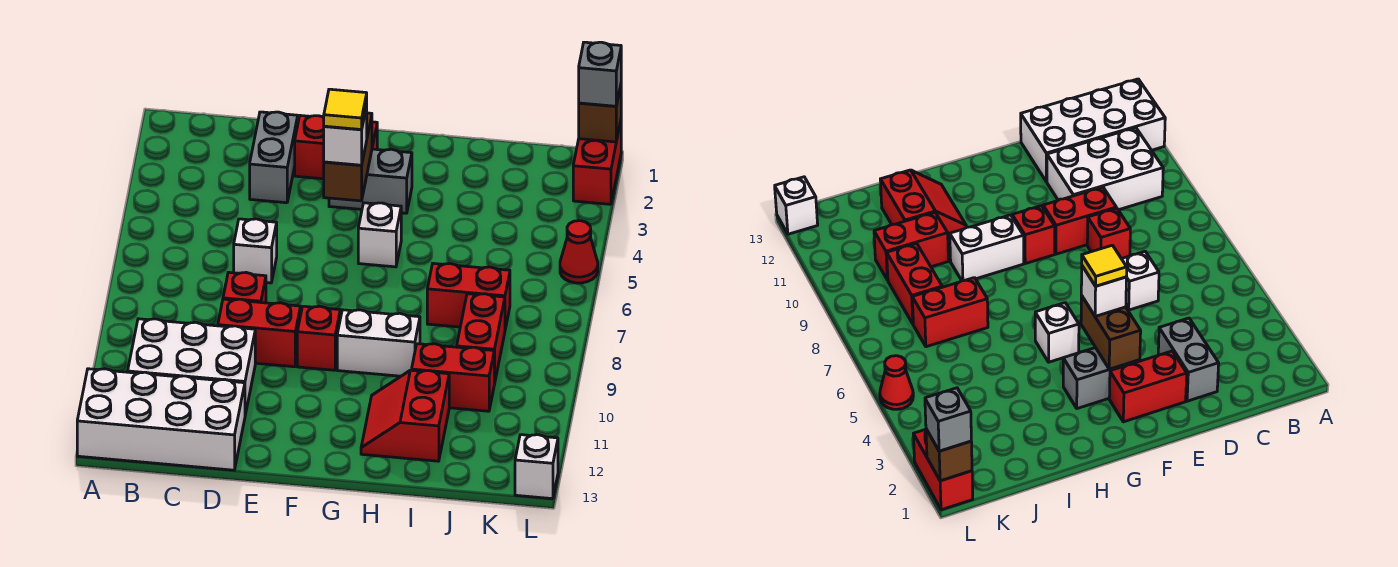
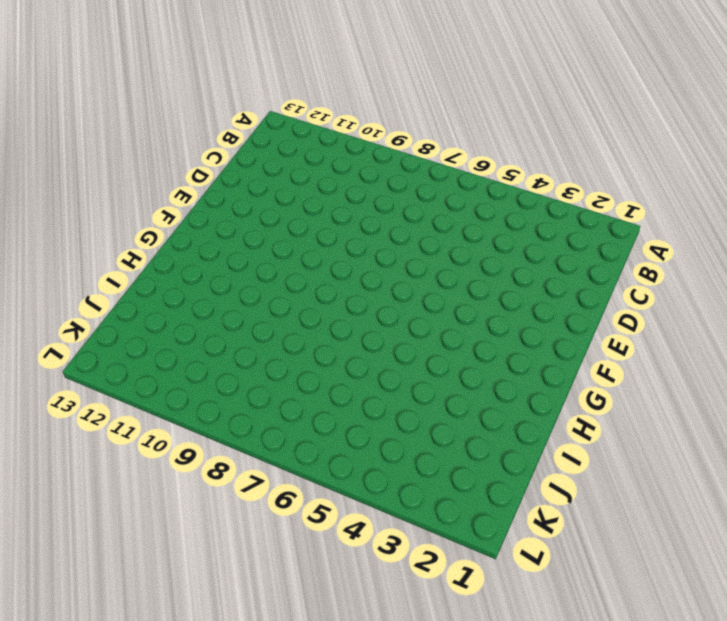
none -> white 2x4 brick [77,369,245,470]
none -> white 2x3 brick [128,319,255,415]
none -> grey 1x2 brick [250,112,298,203]

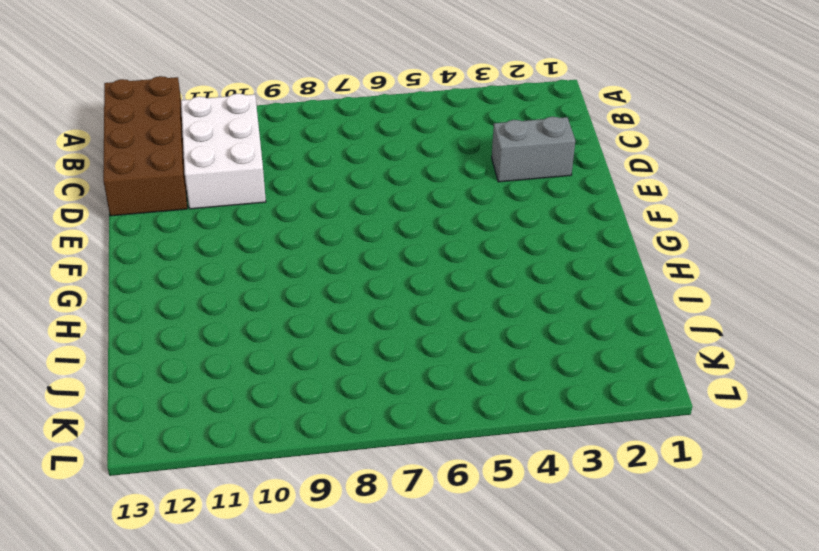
brown 2x4 brick [103,76,187,216] -> white 2x4 brick [77,369,245,470]
none -> white 1x1 brick [234,219,277,283]
none -> red 1x1 brick [223,272,266,303]
none -> red 1x2 brick [218,299,301,367]

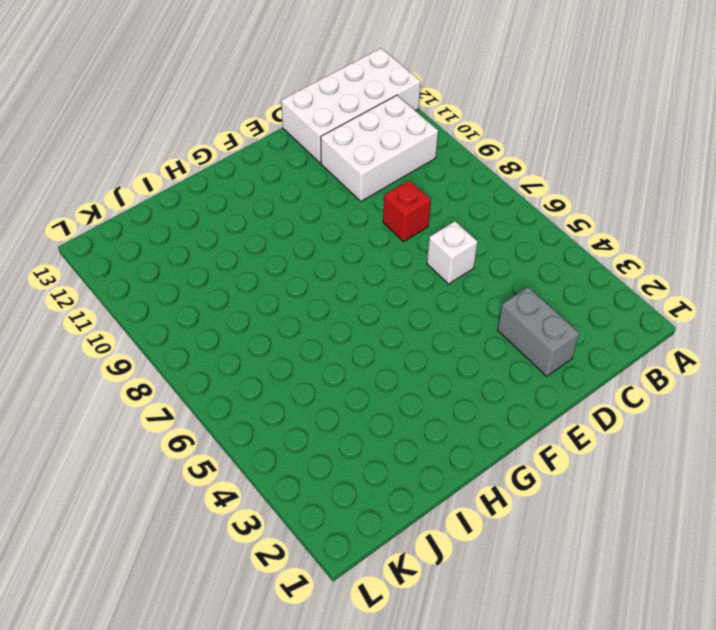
none -> red 1x2 brick [218,299,301,367]
none -> red 1x2 brick [295,115,377,179]
none -> grey 1x2 brick [329,149,412,213]

